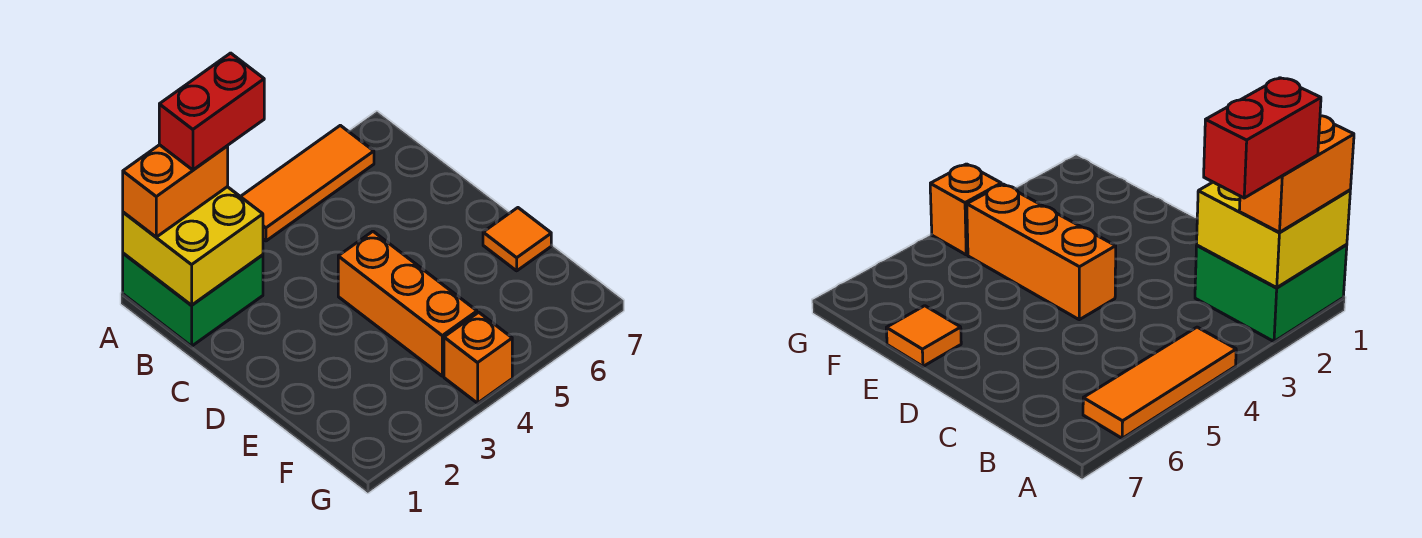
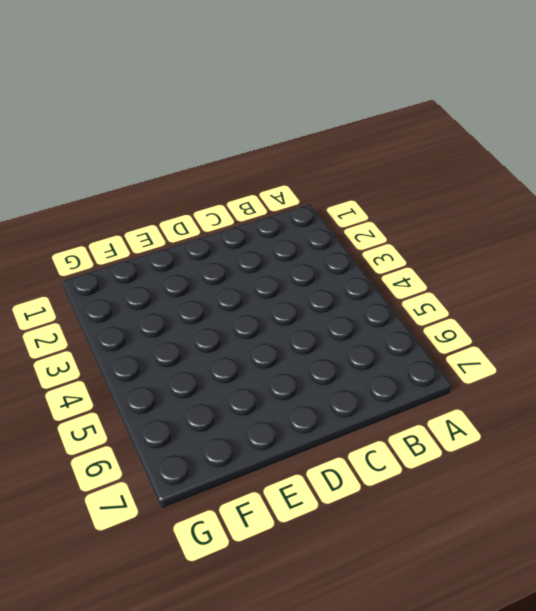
none -> green 2x2 brick [123,253,263,346]
none -> orange 1x3 tile [240,125,374,241]

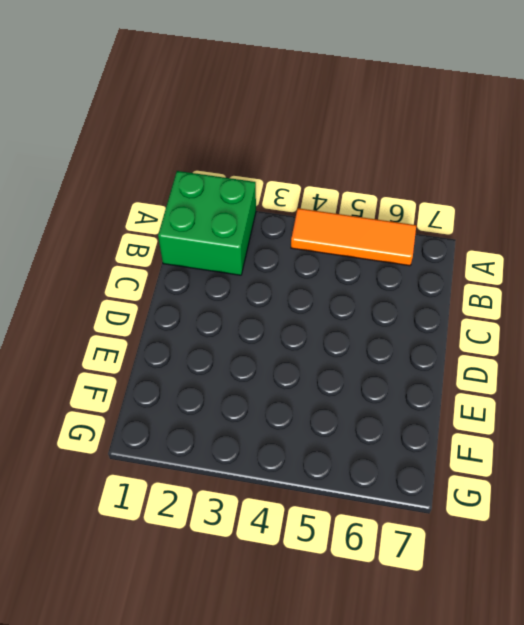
none -> orange 1x3 brick [338,231,477,376]
none -> orange 1x1 tile [483,208,551,271]

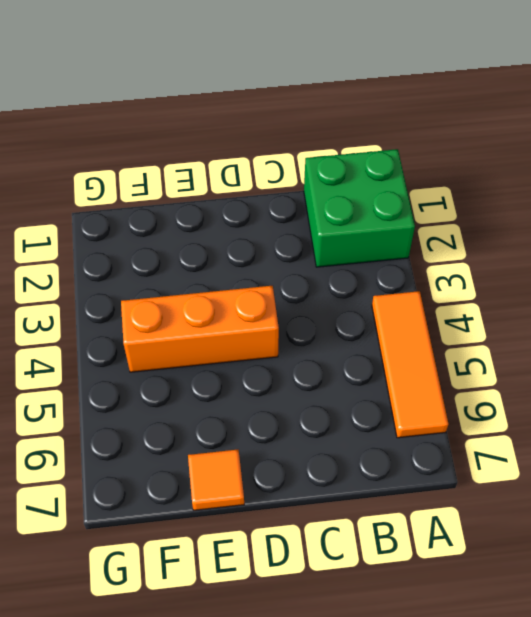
none -> orange 1x1 brick [444,312,512,403]
none -> yellow 2x2 brick [123,187,263,305]

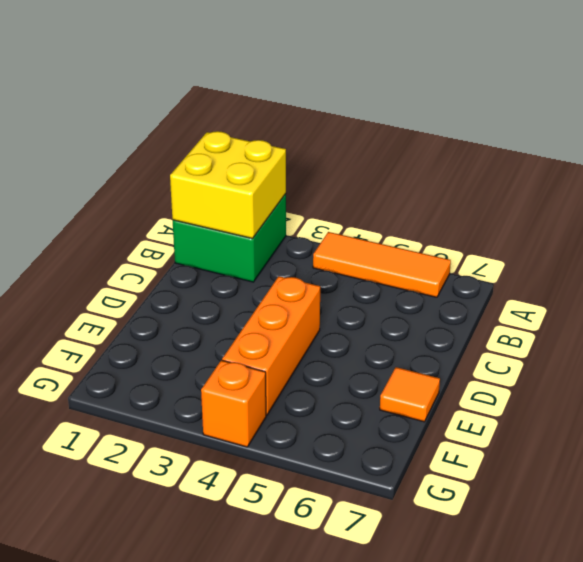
none -> orange 1x2 brick [123,145,228,237]
none -> red 1x2 brick [159,53,264,170]

